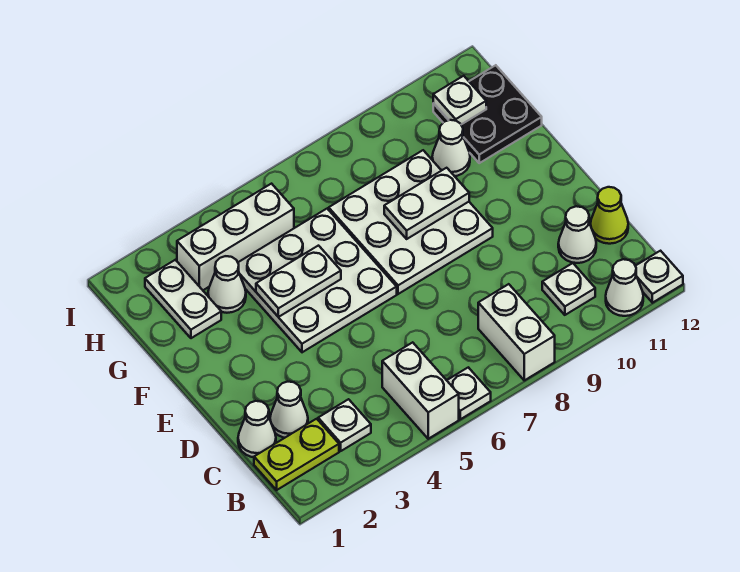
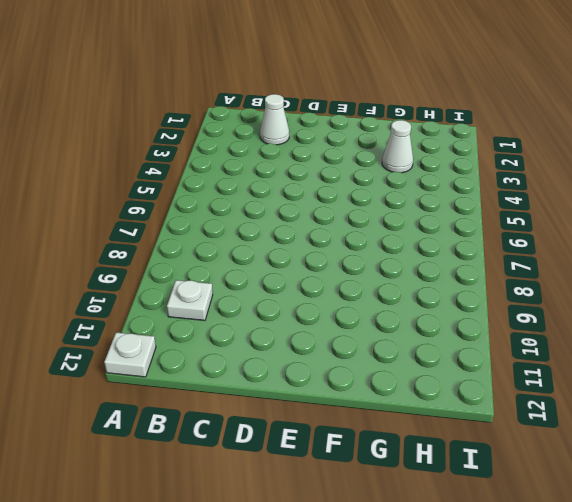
none -> white 1x2 brick [382,342,459,439]
none -> white 1x1 plate [447,367,491,419]
none -> white 1x2 brick [478,284,555,380]

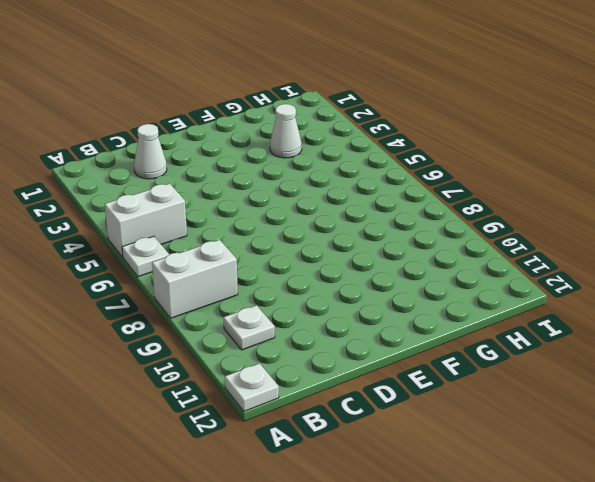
none -> white 1x1 cone [606,259,643,316]
none -> lime 1x2 plate [254,419,339,490]
none -> white 1x1 plate [318,399,371,451]

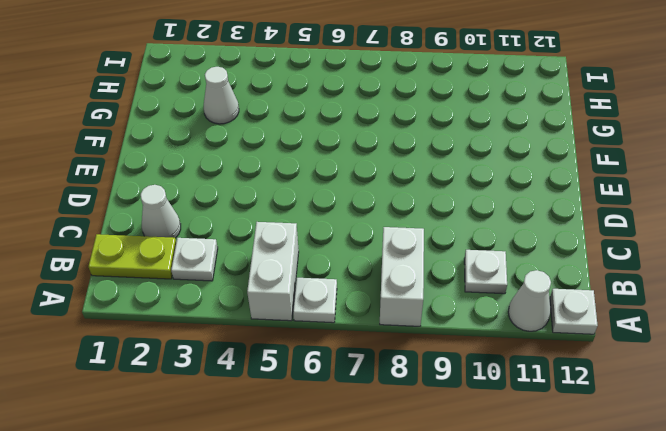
none -> white 1x1 cone [238,401,276,457]
none -> white 1x1 cone [558,206,596,263]
none -> lime 1x1 cone [591,187,628,244]

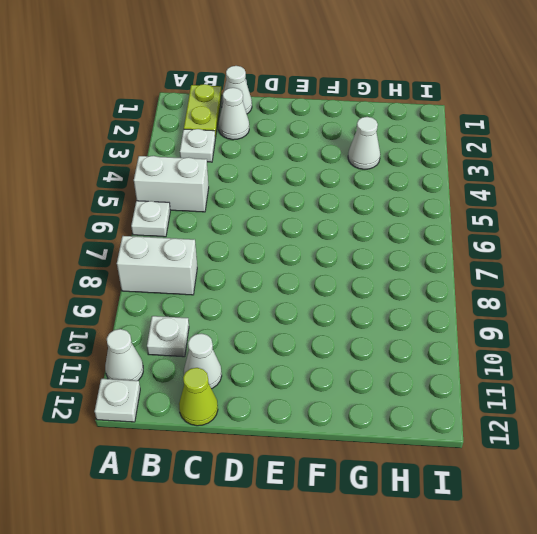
none -> white 3x3 plate [238,209,397,352]
none -> white 3x3 plate [329,150,493,294]
none -> white 1x2 plate [145,260,221,338]

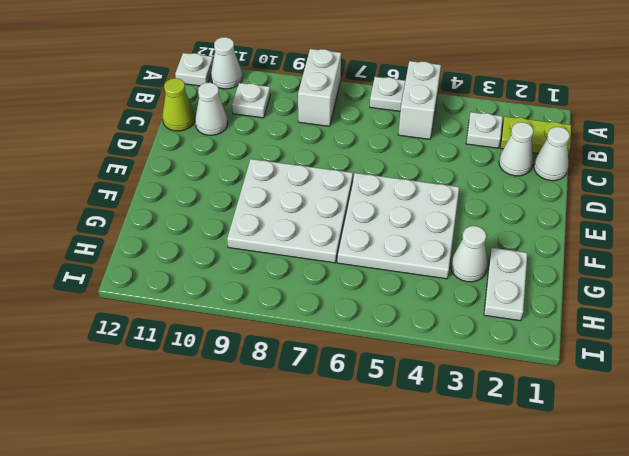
none -> white 1x1 cone [432,120,470,176]
none -> black 2x2 plate [433,65,542,163]
none -> white 1x3 brick [177,184,294,290]

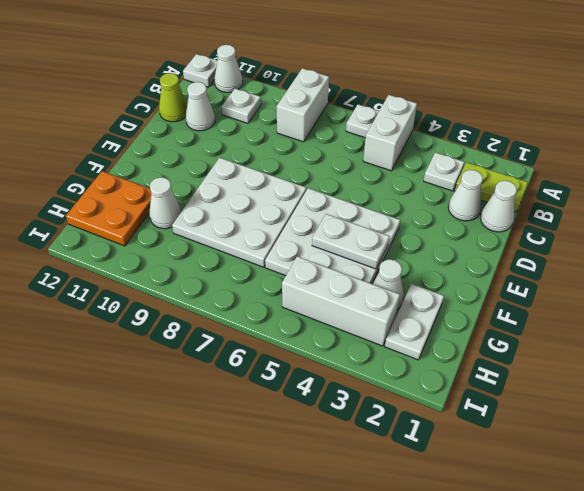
orange 2x2 plate [66,171,151,246] -> black 2x2 plate [433,65,542,163]
none -> white 1x2 plate [384,168,469,239]
none -> white 1x1 plate [433,76,486,124]

